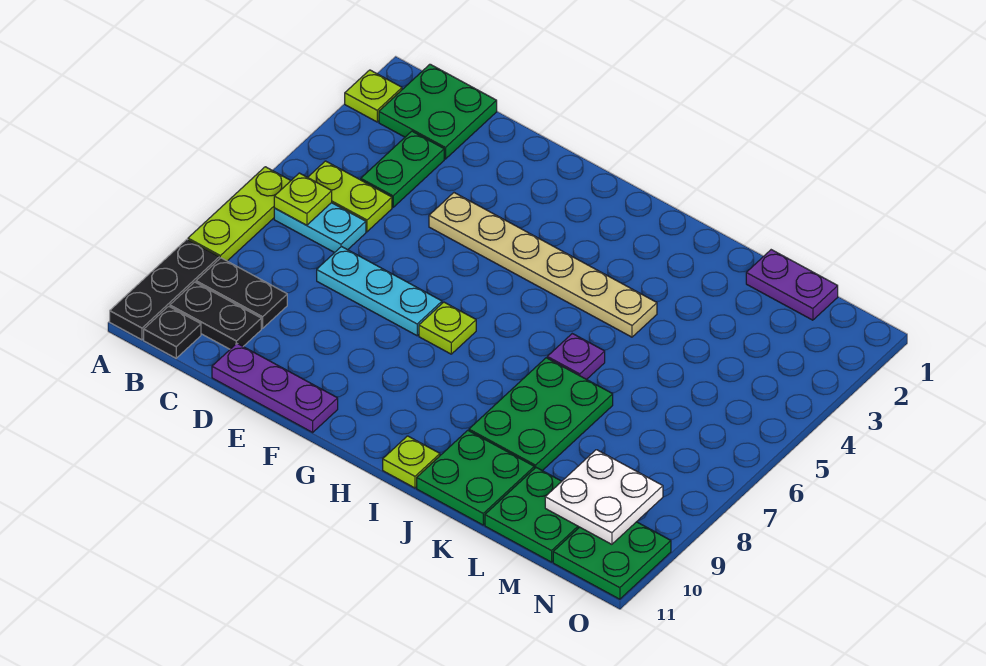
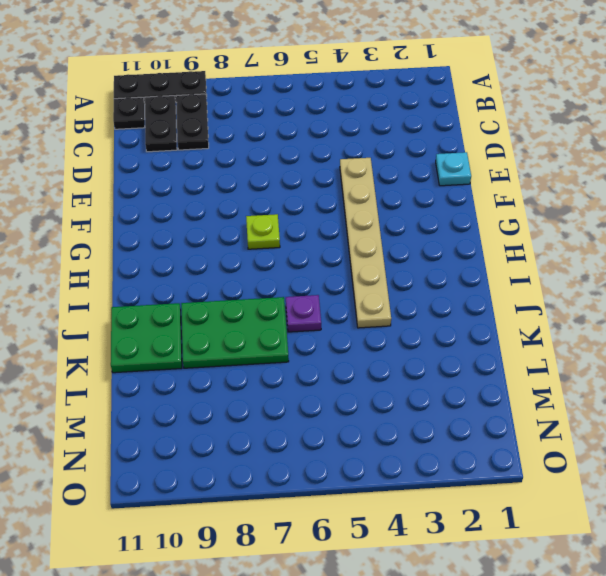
cyan 1x1 plate [436,152,471,186] -> none
none -> lime 1x1 plate [345,70,402,122]
none -> lime 1x3 plate [188,167,291,261]
none -> green 2x2 plate [379,64,497,159]

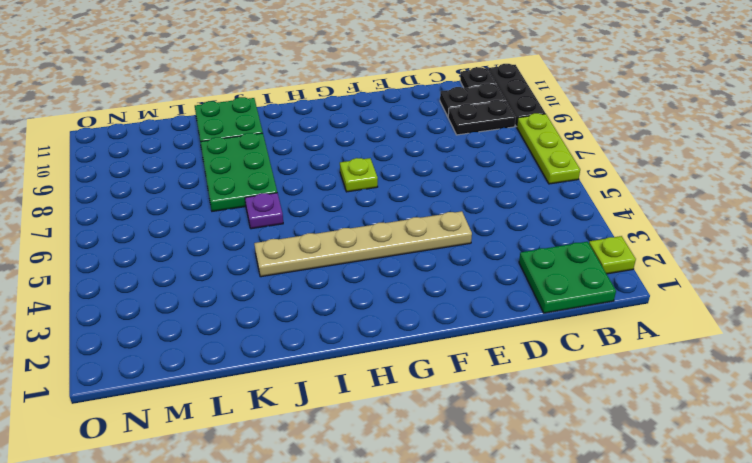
none -> lime 1x2 plate [308,161,392,232]
none -> cyan 1x2 plate [274,203,366,253]
none -> green 1x2 plate [361,131,444,207]

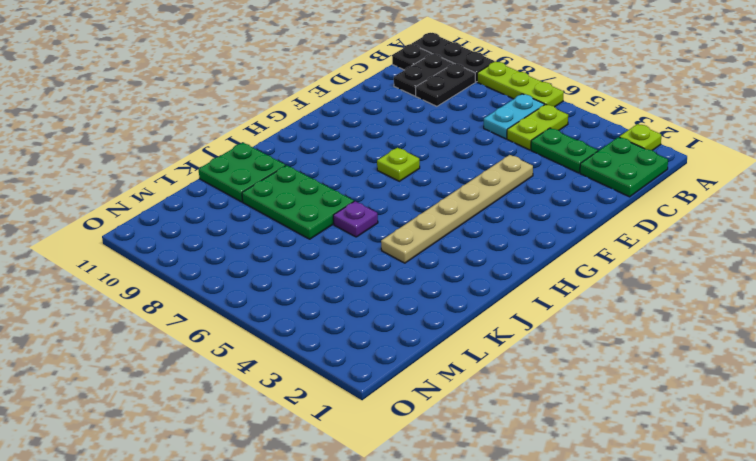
none -> cyan 1x3 plate [317,247,442,336]
none -> purple 1x3 plate [212,344,338,432]
none -> lime 1x1 plate [383,436,440,488]

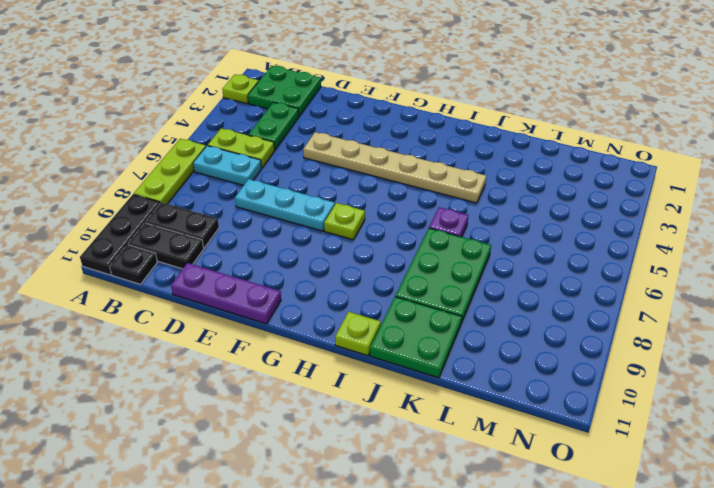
none -> purple 1x2 plate [746,250,838,320]
none -> green 2x2 plate [485,468,579,562]
none -> green 2x2 plate [553,522,671,599]

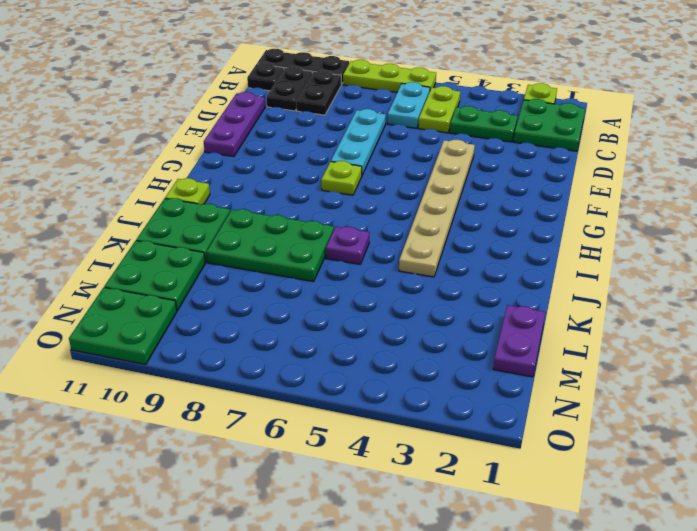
none -> lime 1x1 plate [274,173,332,225]
none -> white 2x2 plate [545,450,663,544]

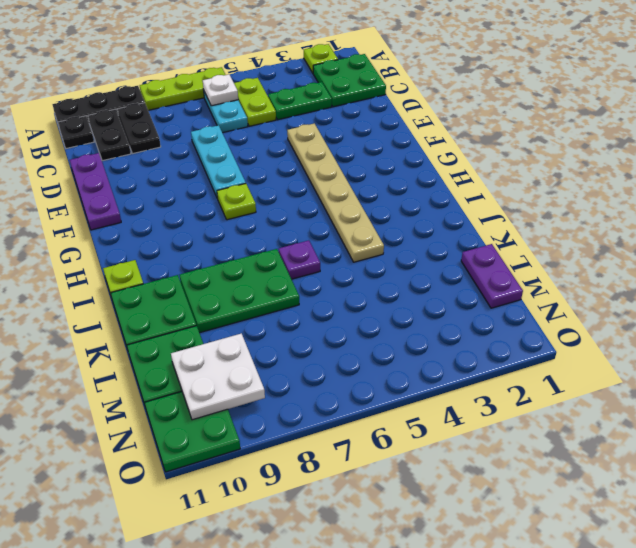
white 1x1 plate [203,74,238,106] -> lime 1x1 plate [274,173,332,225]

